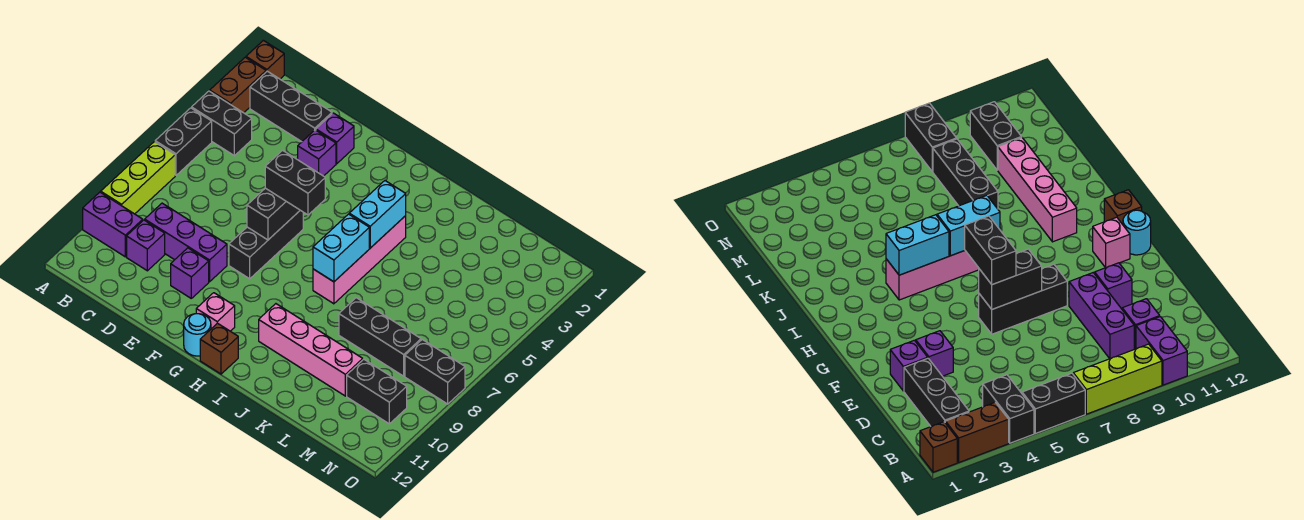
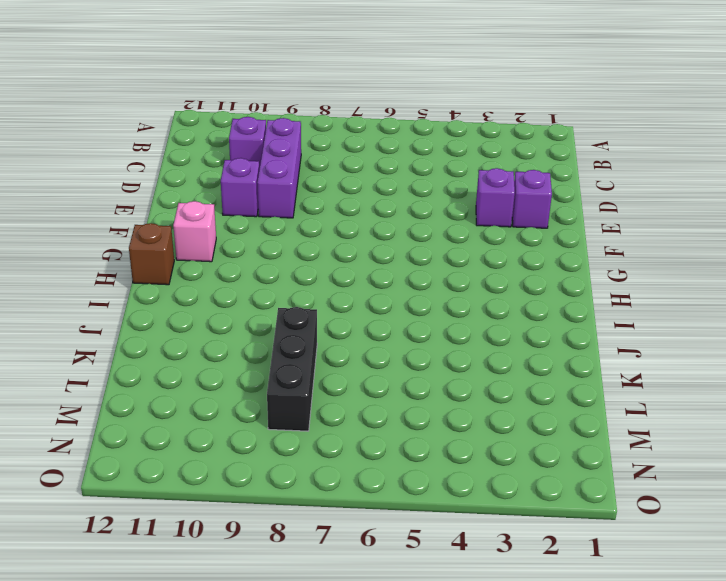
none -> brown 1x1 brick [246,40,284,79]
none -> brown 1x2 brick [210,57,266,113]
none -> black 1x2 brick [192,91,252,156]

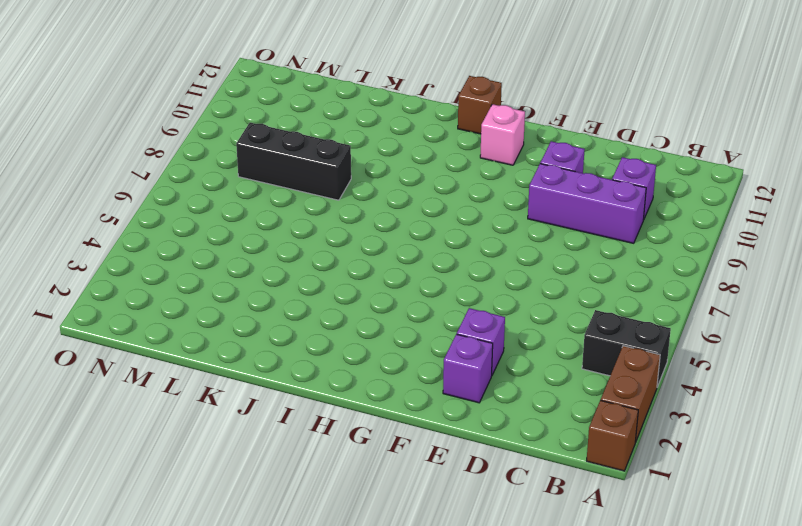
none -> black 1x2 brick [155,108,212,175]
none -> lime 1x3 brick [101,142,175,214]
none -> purple 1x2 brick [83,192,143,257]

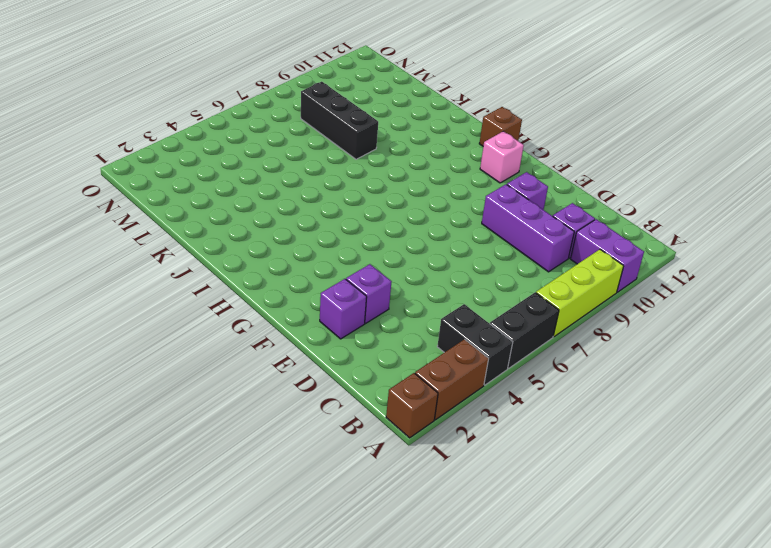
none -> black 1x3 brick [250,71,332,142]
none -> black 1x3 brick [229,210,303,279]
none -> cyan 1x1 round brick [184,314,211,356]

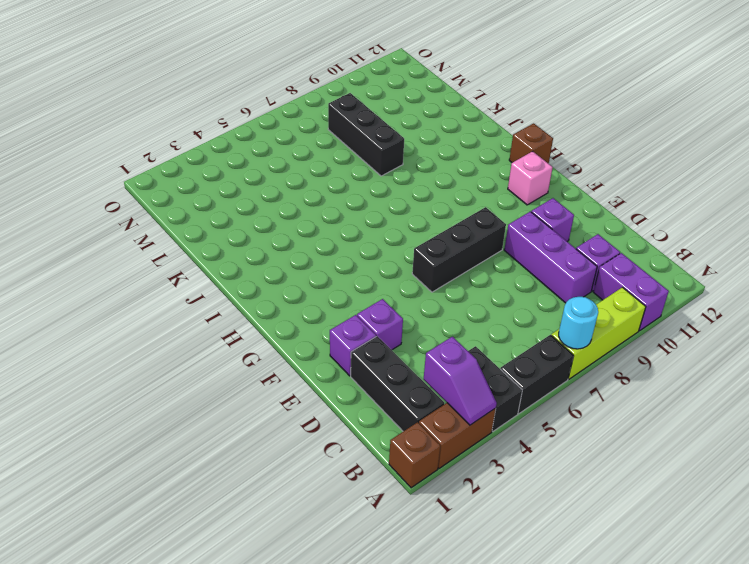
purple 1x2 slope [424,337,497,425] -> none
cyan 1x1 round brick [559,297,598,349] -> cyan 1x1 round brick moved to [184,314,211,356]
none -> pink 1x4 brick [313,216,406,304]
none -> pink 1x4 brick [259,304,363,396]
none -> black 1x2 brick [347,359,407,424]

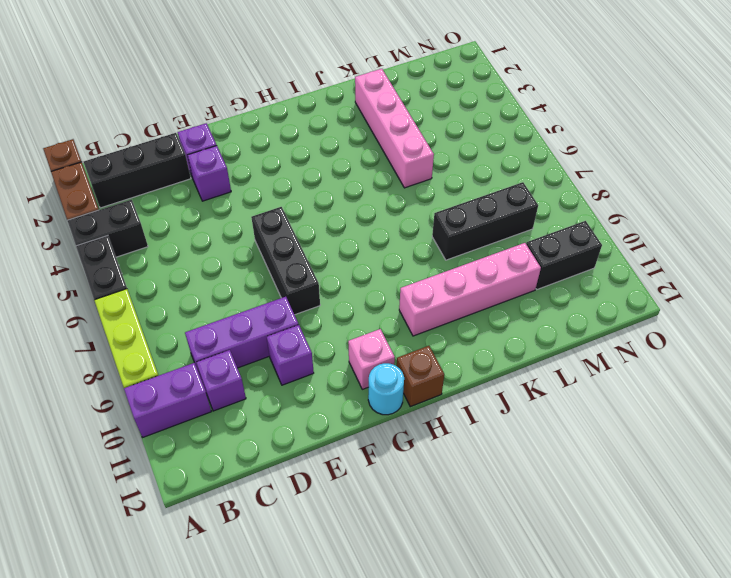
pink 1x4 brick [355,69,434,188] -> pink 1x4 brick moved to [313,216,406,304]
none -> black 1x2 brick [405,340,465,404]
none -> black 1x2 brick [247,188,300,240]
none -> cyan 1x2 brick [349,181,406,248]

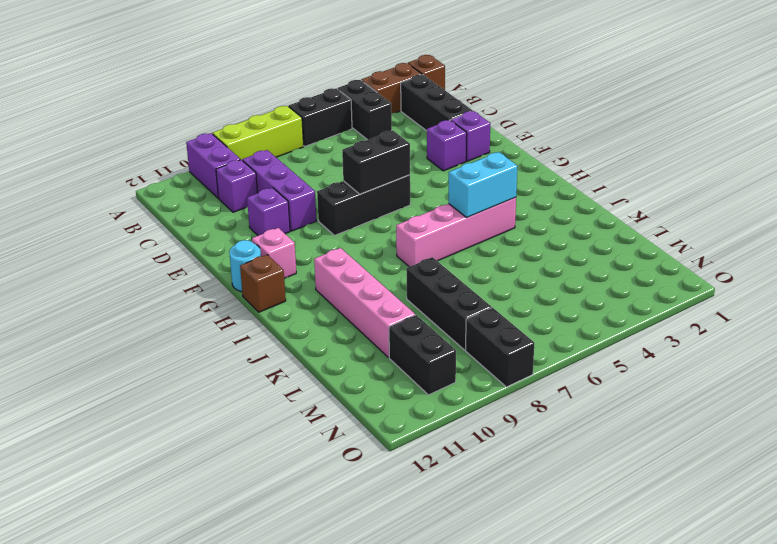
none -> cyan 1x2 brick [313,214,369,282]
none -> black 1x2 brick [265,150,325,215]

